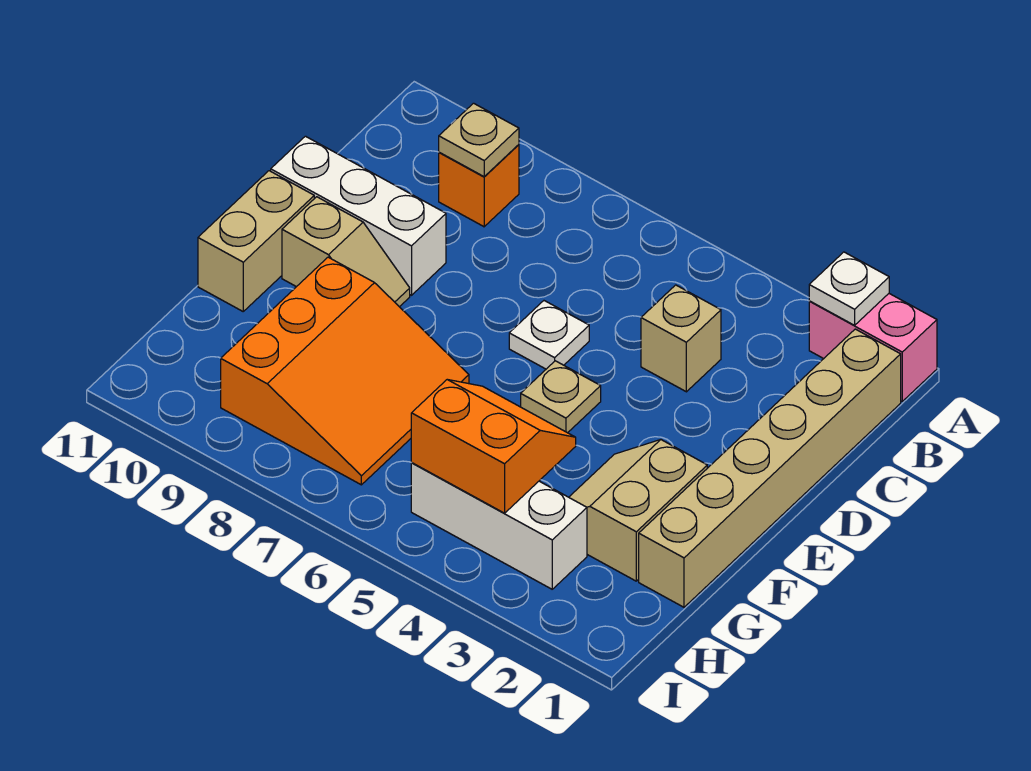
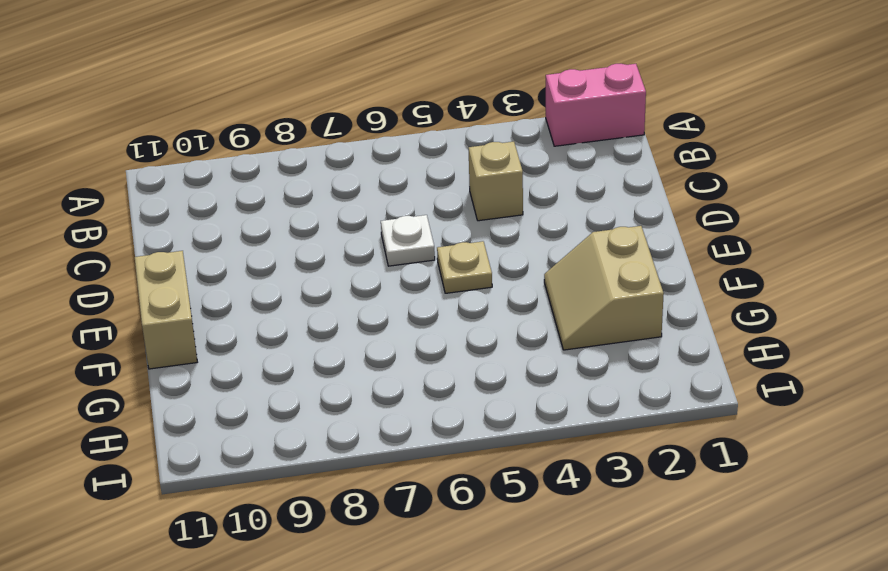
none -> tan 1x6 brick [639,329,901,607]
none -> orange 1x1 brick [439,145,519,227]
none -> white 1x3 brick [271,136,446,295]

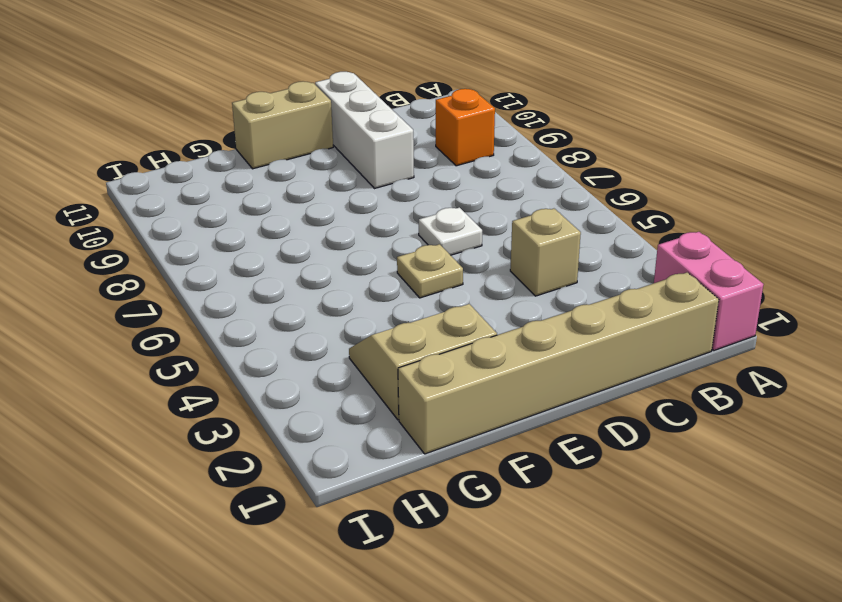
none -> tan 1x2 slope [282,197,410,307]
none -> orange 3x3 slope [221,257,469,485]
none -> white 1x3 brick [411,463,587,589]

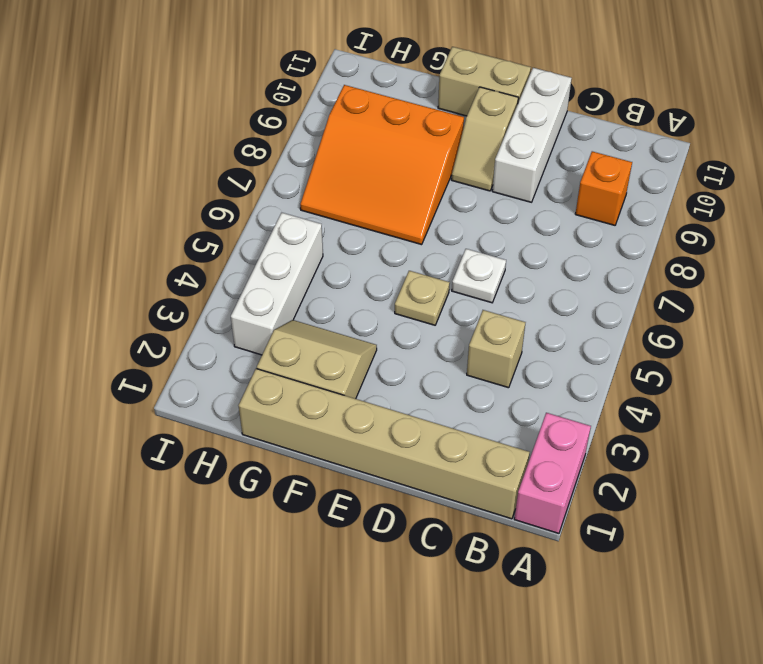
none -> white 1x1 plate [809,252,889,325]
none -> tan 1x1 plate [439,103,519,177]
none -> orange 2x2 slope [411,380,576,513]

